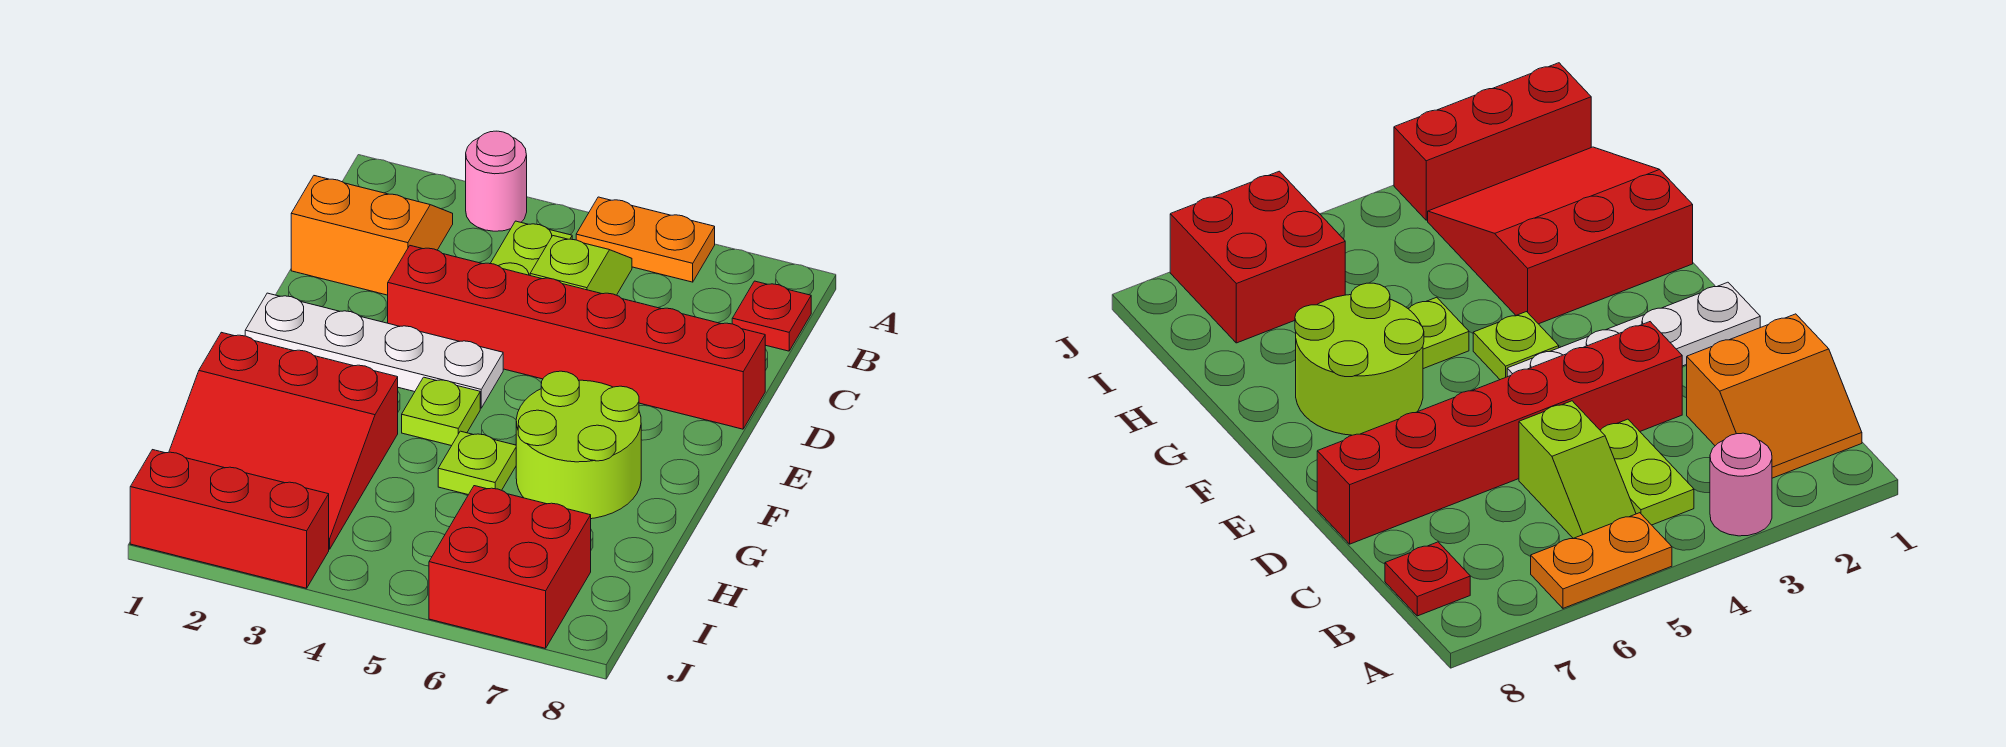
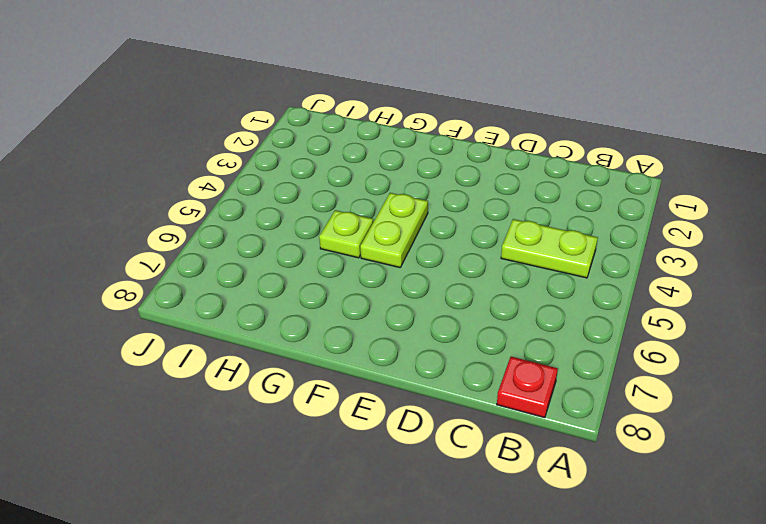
lime 1x2 plate [360,193,428,267] -> lime 1x1 plate [402,377,480,446]
none -> pink 1x1 round brick [466,131,527,231]
none -> orange 1x2 plate [576,197,715,282]
none -> orange 2x2 slope [291,176,453,295]

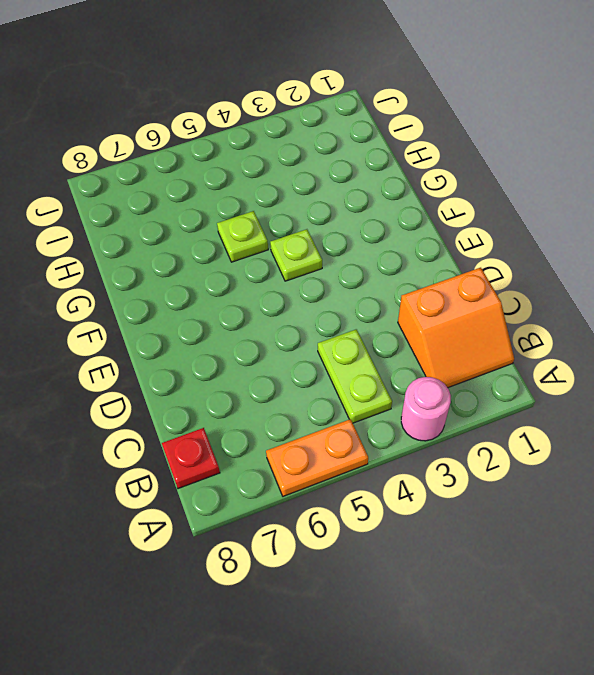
none -> lime 1x2 slope [530,236,632,295]
none -> red 1x6 brick [388,246,765,429]
none -> white 1x4 plate [245,293,503,408]

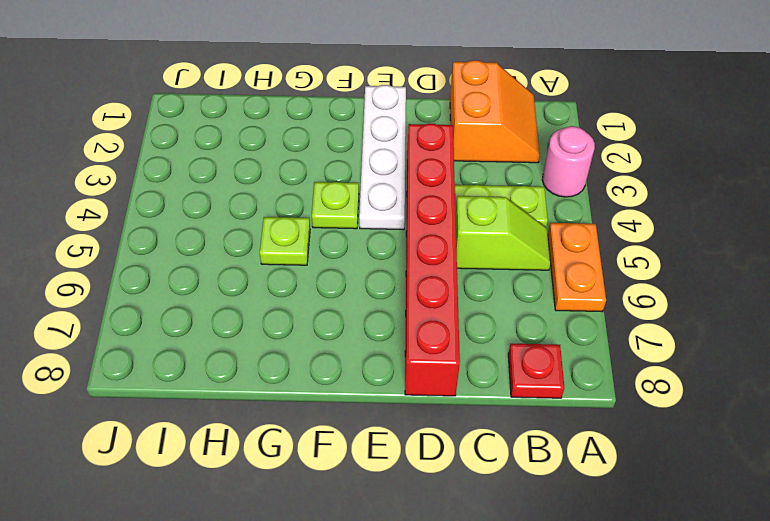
none -> lime 2x2 round brick [516,371,641,519]
none -> red 3x3 slope [169,332,398,549]
none -> red 2x2 brick [429,486,591,648]

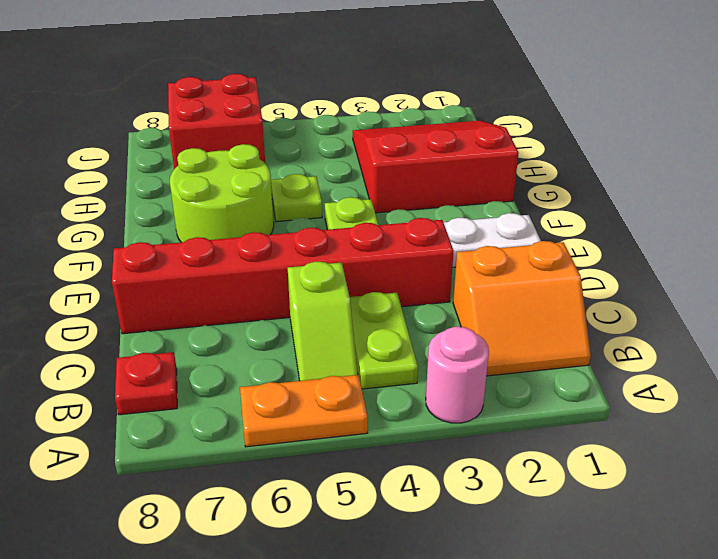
none -> red 1x3 brick [130,450,329,588]

